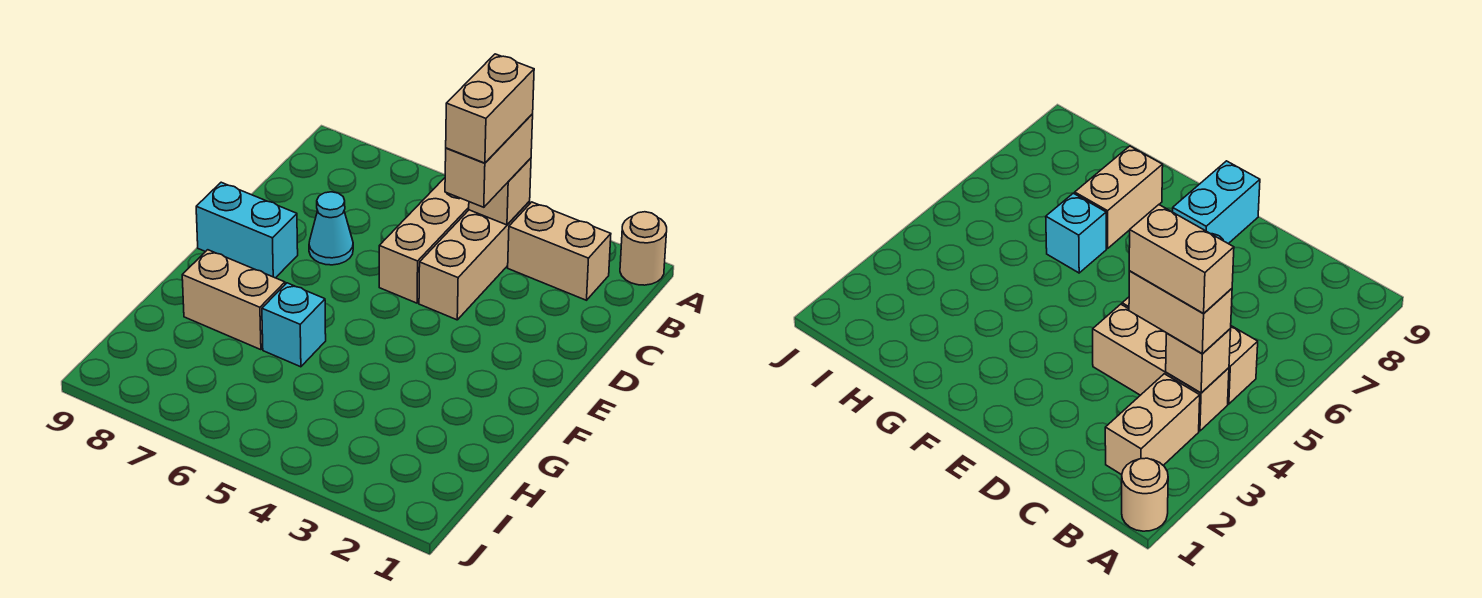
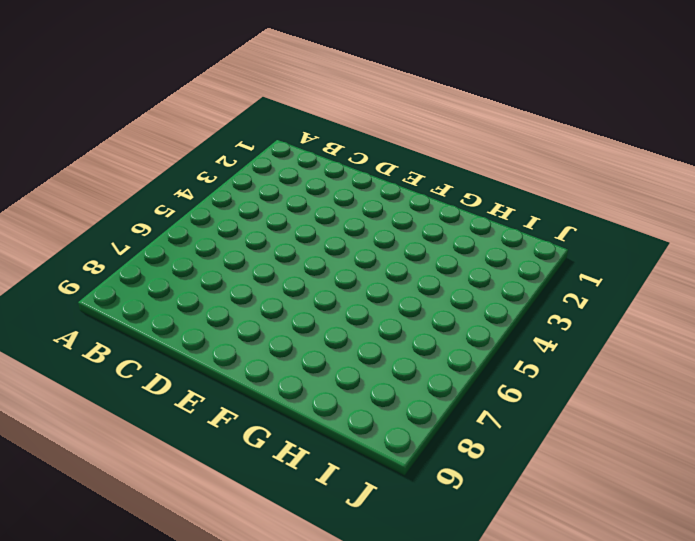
none -> tan 1x1 round brick [620,212,667,285]
none -> tan 1x2 brick [508,202,611,300]

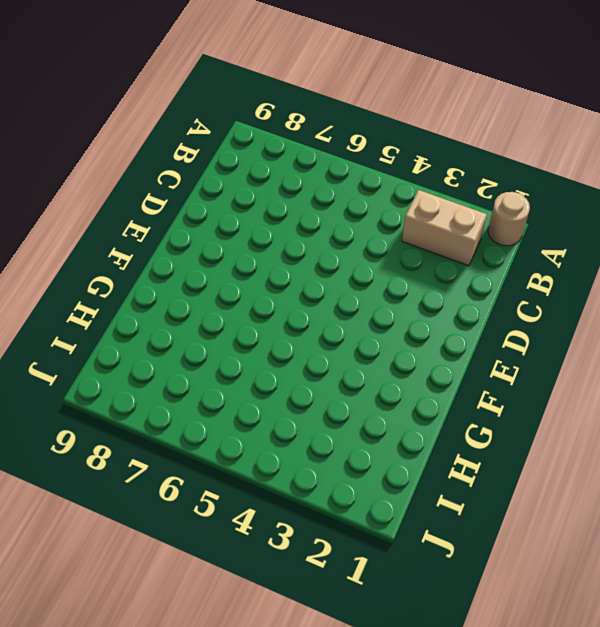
none -> tan 1x3 brick [419,201,530,320]
none -> tan 1x3 brick [379,178,469,303]

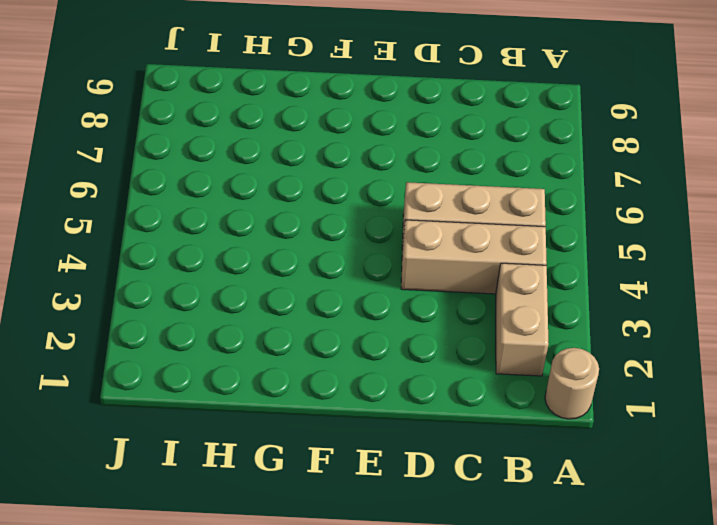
none -> cyan 1x1 cone [309,192,353,265]
none -> cyan 1x2 brick [196,182,298,278]

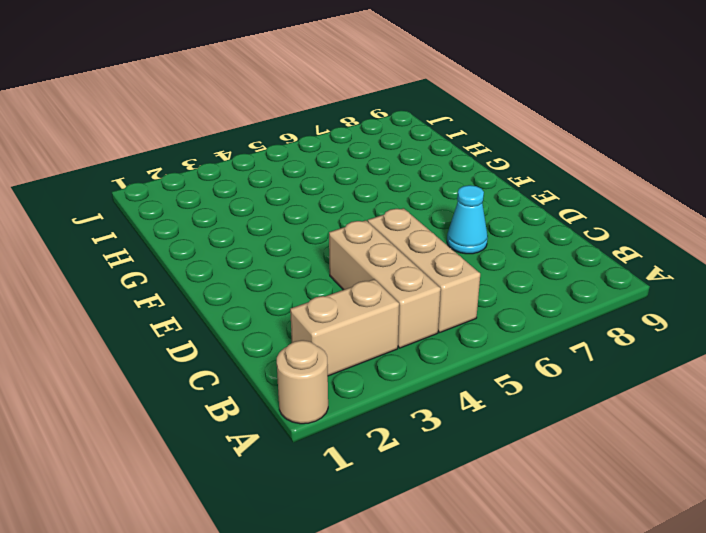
none -> cyan 1x2 brick [196,182,298,278]
none -> cyan 1x1 brick [262,283,326,367]

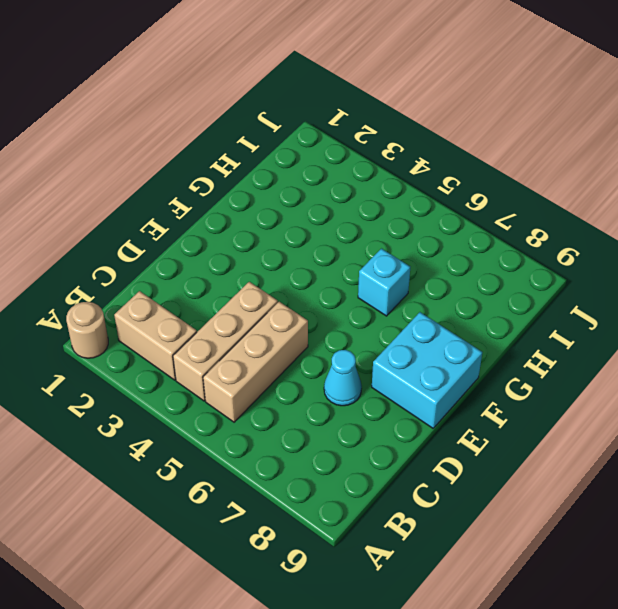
cyan 2x2 brick [372,312,482,428] -> cyan 1x2 brick [196,182,298,278]
none -> tan 1x2 brick [182,250,285,350]
none -> tan 1x1 brick [469,158,531,225]

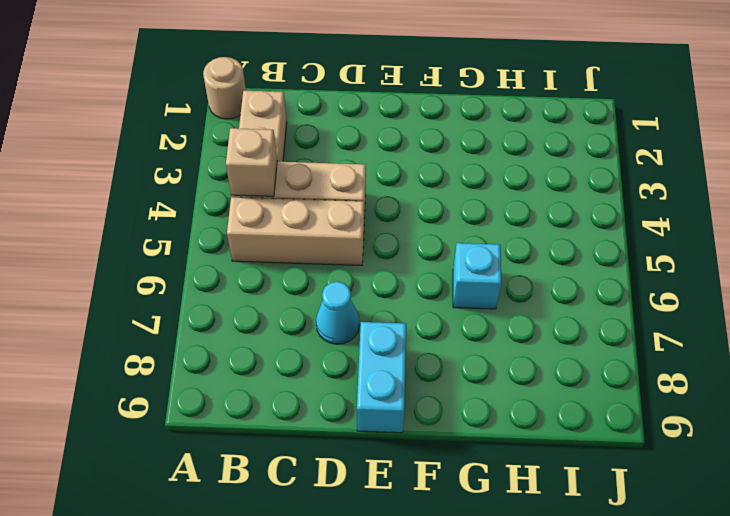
none -> tan 1x2 brick [182,250,285,350]
none -> tan 1x2 brick [445,114,533,207]

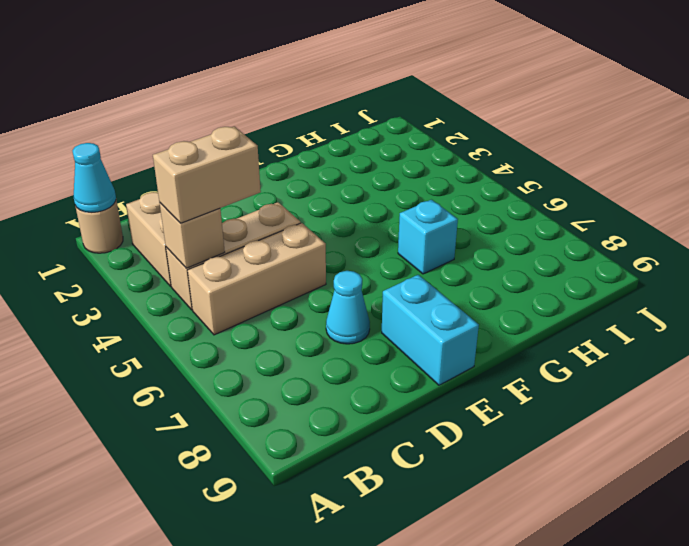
cyan 1x1 cone [72,143,116,212] -> none
none -> tan 1x2 brick [182,250,285,350]
none -> tan 1x2 brick [446,54,534,163]

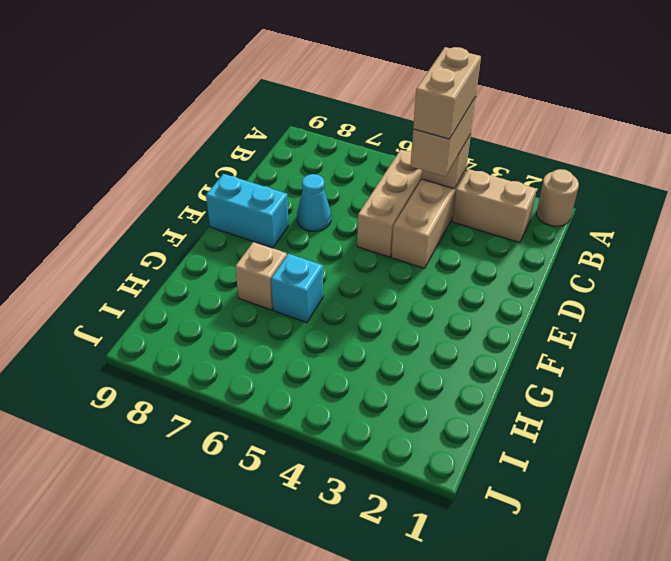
tan 1x1 brick [235,242,287,310] -> tan 1x2 brick [182,250,285,350]

